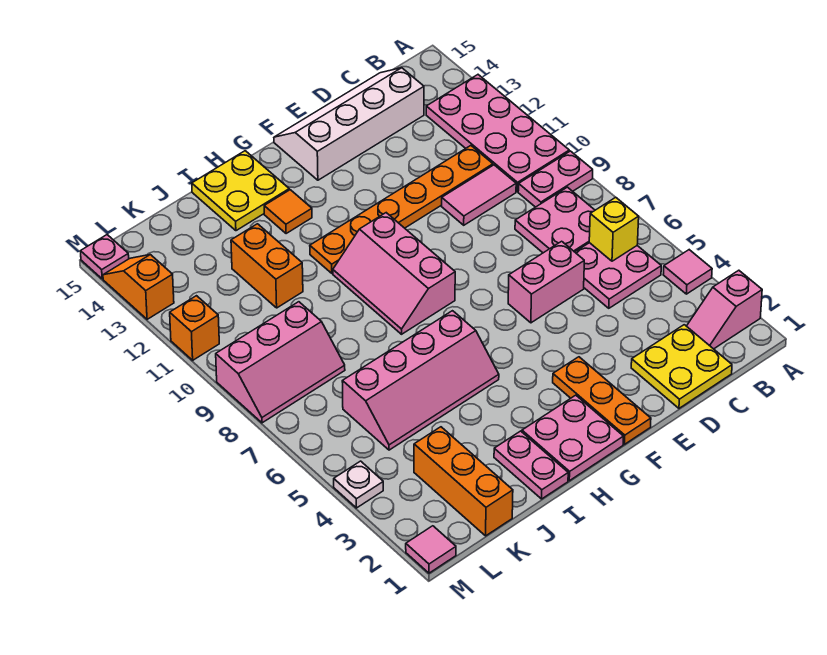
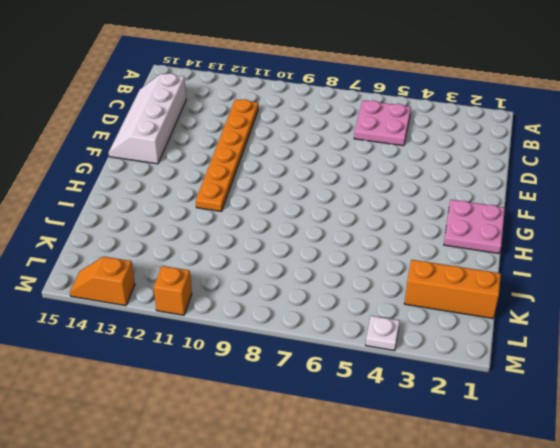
none -> pink 1x2 slope [687,270,762,349]
none -> pink 1x1 tile [663,250,712,294]
none -> pink 1x2 plate [518,151,593,207]

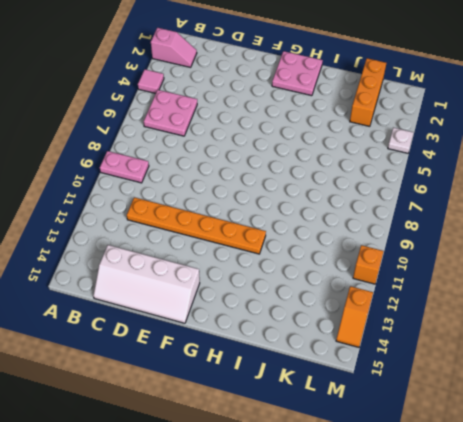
none -> pink 2x4 plate [426,75,569,192]
none -> pink 2x2 plate [515,187,595,253]
none -> yellow 2x2 plate [631,325,732,408]

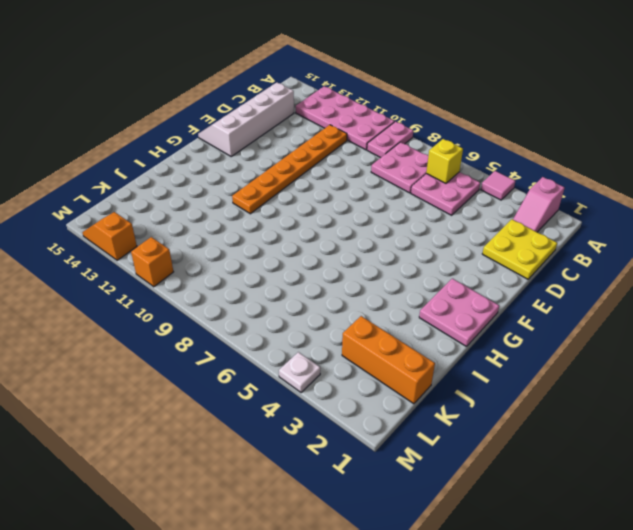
none -> pink 1x2 tile [442,165,516,225]
none -> pink 1x2 brick [508,241,584,323]
none -> orange 1x3 plate [553,357,651,444]

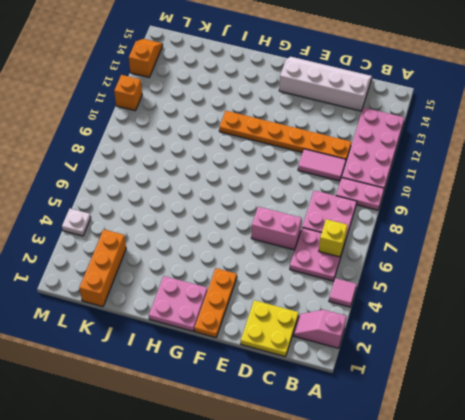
none -> pink 2x3 slope [333,213,455,334]
none -> pink 2x4 slope [342,311,499,450]
none -> orange 1x1 tile [264,190,312,234]

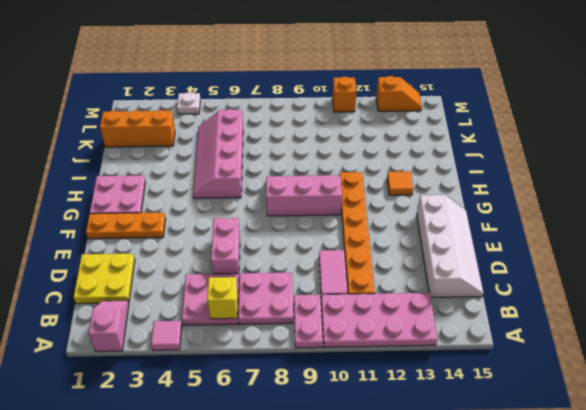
none -> yellow 2x2 plate [192,151,289,231]
none -> pink 1x2 plate [494,431,568,499]
none -> orange 1x2 brick [231,224,303,308]

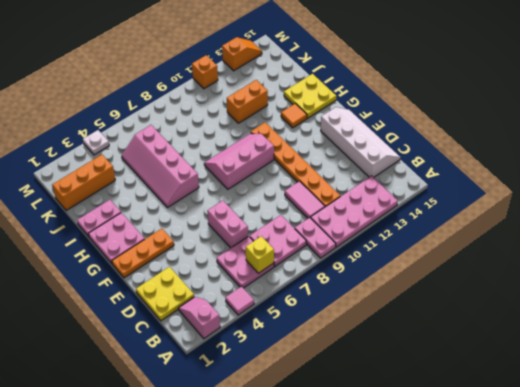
none -> pink 2x3 slope [216,302,345,423]
none -> pink 1x1 tile [406,526,456,573]
none -> pink 1x1 plate [80,235,129,279]

